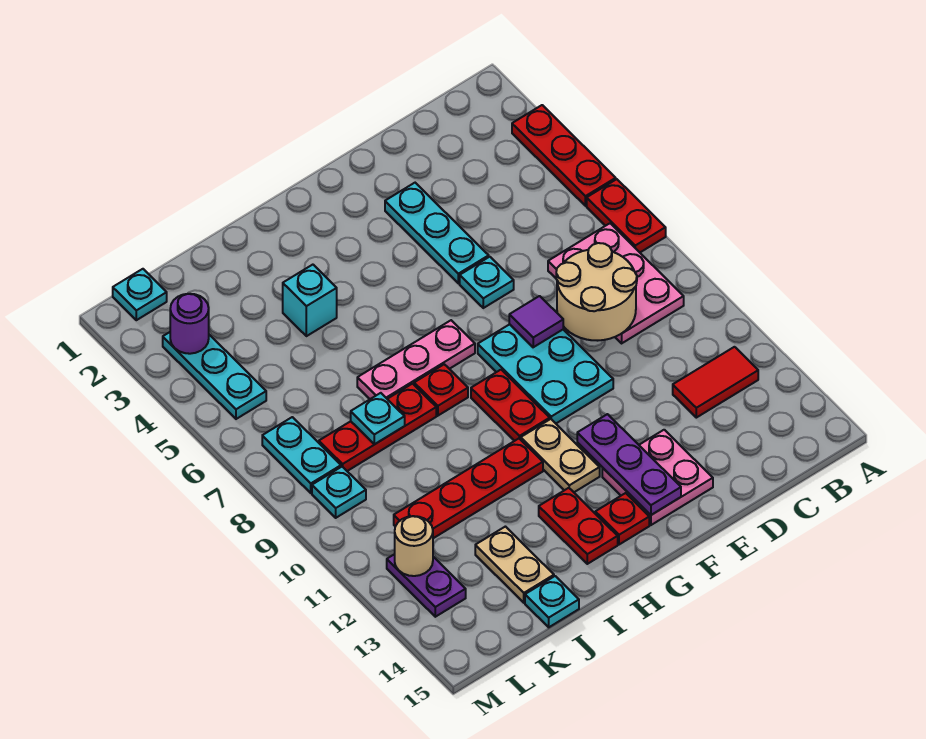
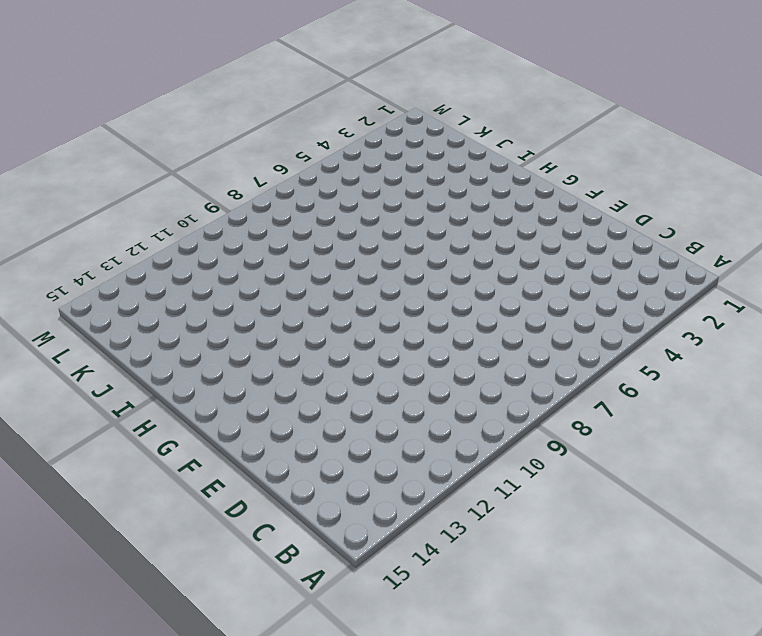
none -> red 1x3 plate [512,105,616,206]
none -> red 1x2 plate [587,179,666,252]
none -> pink 2x3 plate [548,223,684,343]
none -> red 1x2 tile [673,347,758,418]

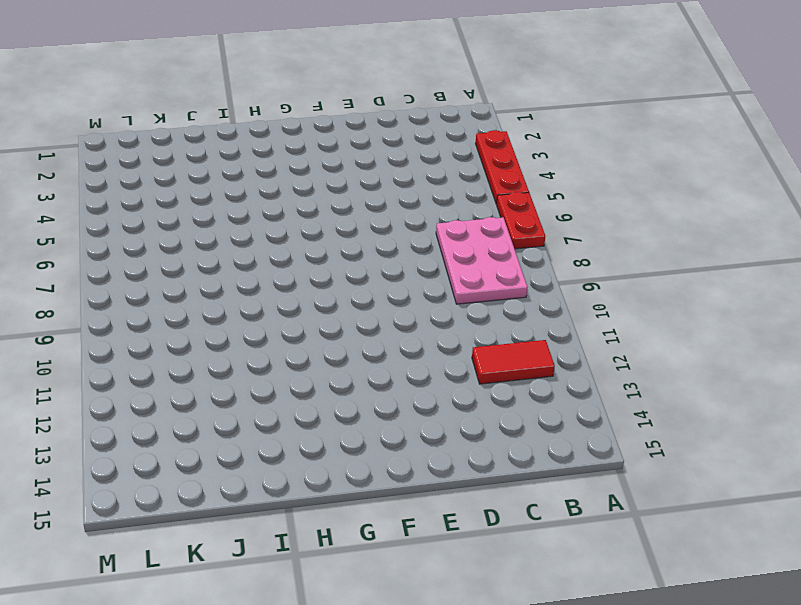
none -> cyan 1x3 plate [385,183,489,283]
none -> cyan 1x1 plate [460,257,514,308]
none -> cyan 2x3 plate [478,324,613,423]
none -> pink 2x2 plate [602,430,713,525]

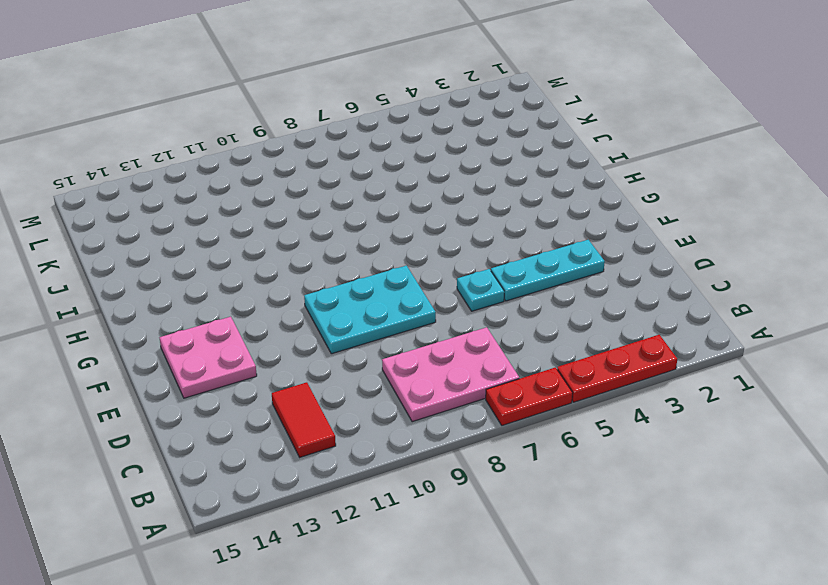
none -> pink 1x3 plate [357,320,475,399]
none -> red 1x2 plate [471,370,550,441]
none -> tan 1x2 plate [521,419,600,492]
none -> red 1x1 plate [595,493,649,545]

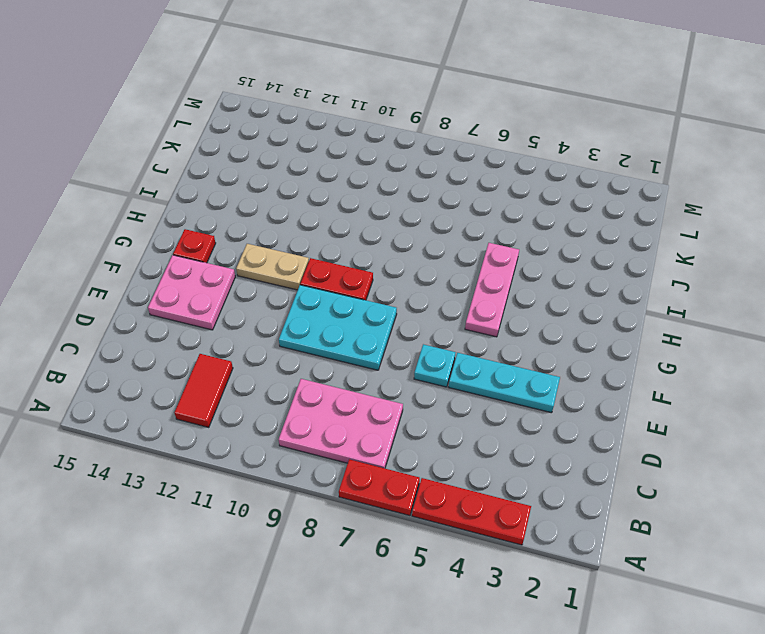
pink 1x3 plate [465,243,519,337] -> pink 1x3 plate moved to [357,320,475,399]
none -> red 1x1 plate [414,364,468,416]
none -> red 1x4 plate [394,439,543,538]
none -> red 1x2 plate [539,488,618,564]
none -> cyan 1x1 brick [283,265,337,336]

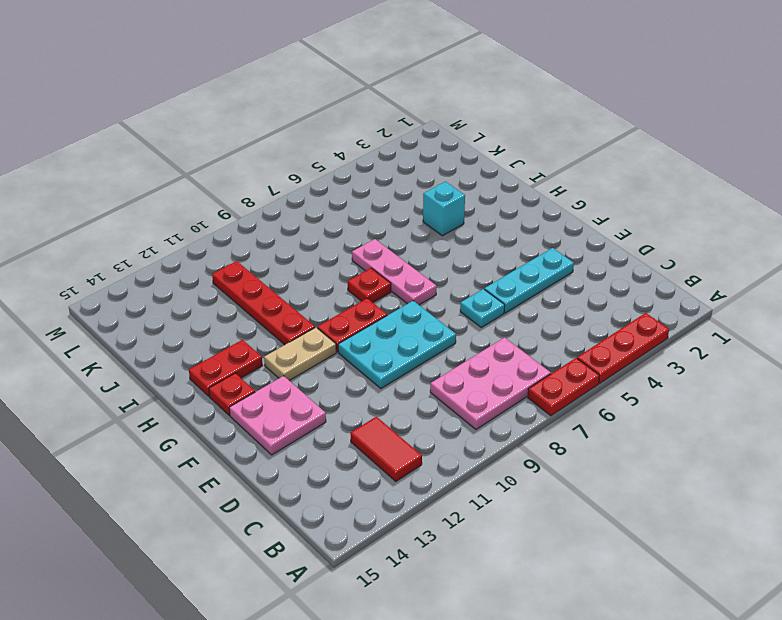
none -> red 1x3 plate [319,384,436,471]
none -> tan 1x2 plate [475,527,554,603]
none -> cyan 1x1 plate [525,576,579,627]
none -> cyan 1x1 plate [113,269,167,320]

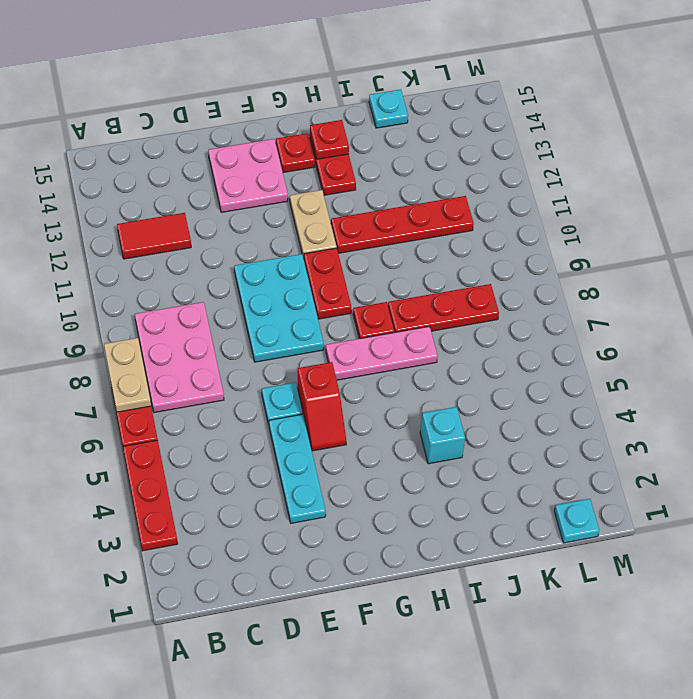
tan 1x2 plate [104,338,151,412] -> tan 1x2 plate moved to [475,527,554,603]
red 1x2 slope [298,362,346,451] -> none
red 1x1 plate [310,120,349,159] -> none
none -> cyan 1x3 plate [163,332,266,419]
none -> cyan 1x2 plate [262,417,341,493]
none -> cyan 1x1 plate [312,467,366,518]
none -> purple 1x2 plate [387,554,466,617]

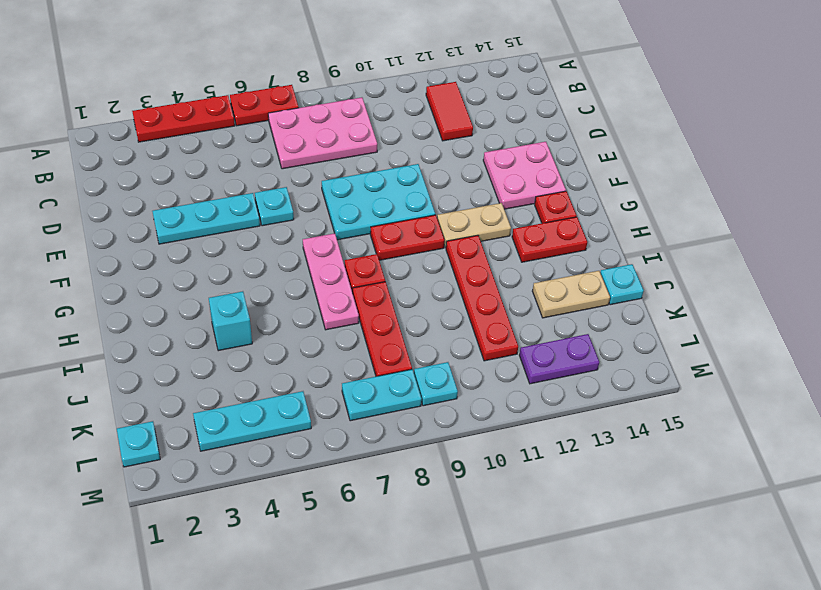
none -> tan 2x2 round brick [556,243,637,341]
none -> purple 1x1 tile [509,296,563,347]
none -> purple 1x3 plate [577,414,681,515]
none -> cyan 1x1 plate [351,393,405,444]

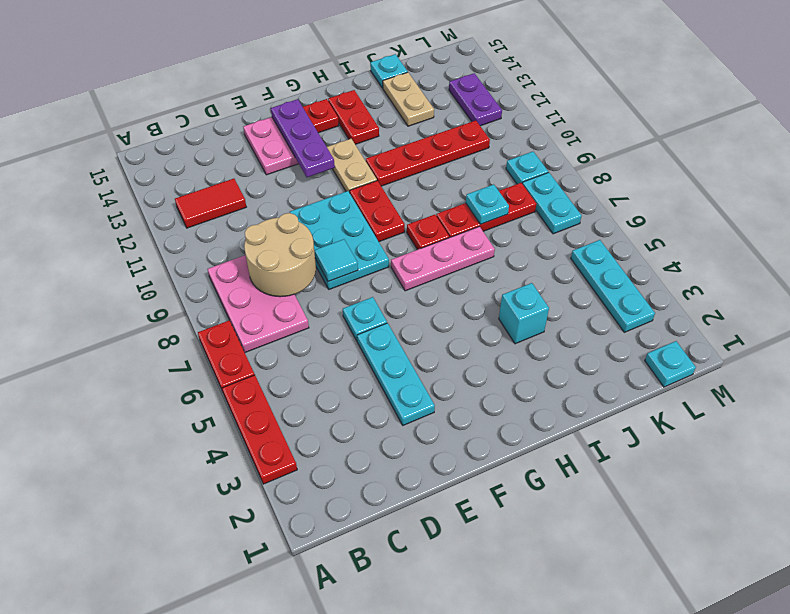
cyan 1x1 tile [314,239,358,282] -> purple 1x1 tile [509,296,563,347]
none -> purple 1x1 round brick [170,294,209,354]
none -> tan 1x1 round brick [395,516,433,576]

